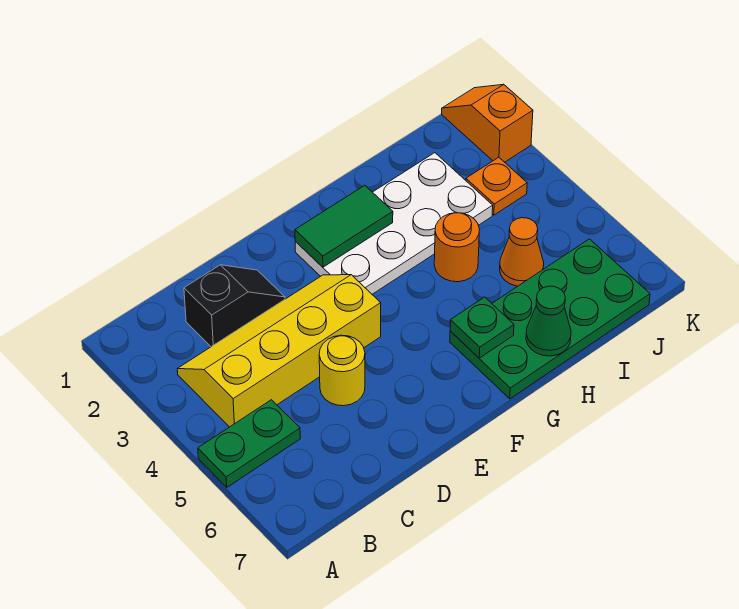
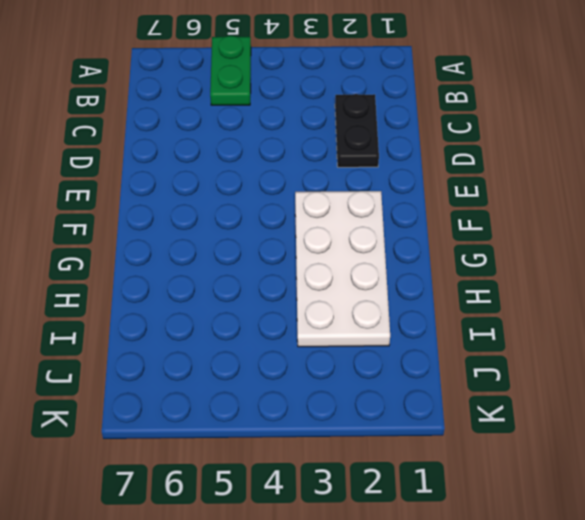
black 1x2 plate [335,94,379,167] -> black 1x2 slope [184,265,285,347]
none -> yellow 2x4 slope [177,275,381,427]
none -> yellow 1x1 round brick [319,335,365,406]
none -> green 2x4 plate [450,239,650,399]

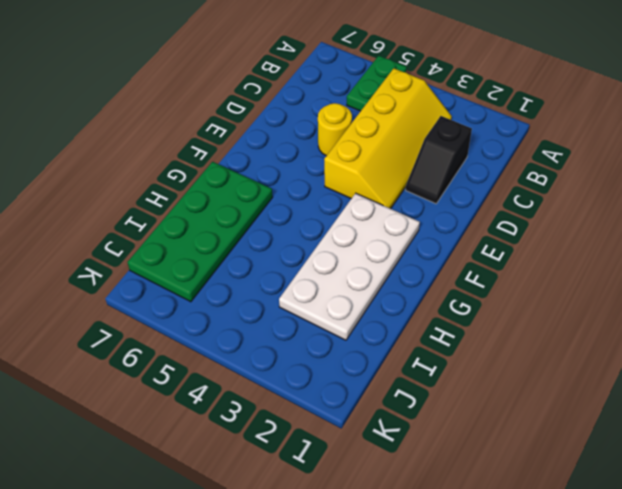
none -> orange 1x1 round brick [434,213,479,282]
none -> orange 1x1 cone [500,218,544,286]
none -> orange 1x1 plate [466,157,527,215]

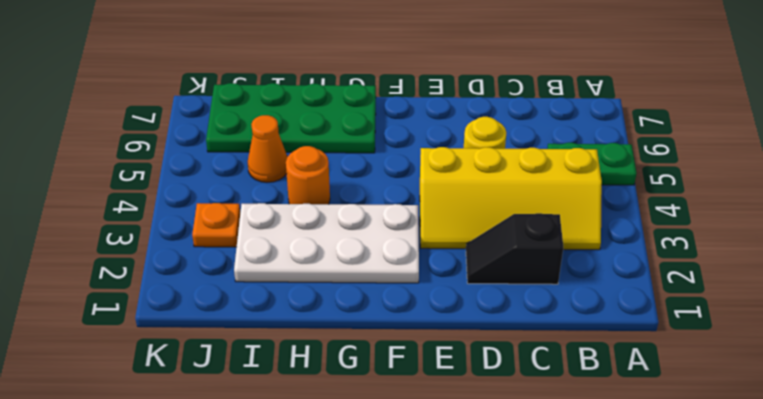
none -> orange 1x2 slope [442,84,533,162]
none -> green 1x2 tile [295,185,393,267]
none -> green 1x1 plate [450,297,514,358]

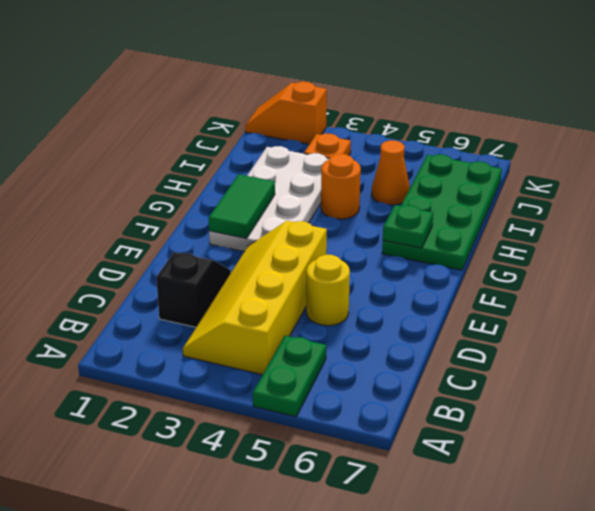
none -> green 1x1 cone [526,286,571,356]

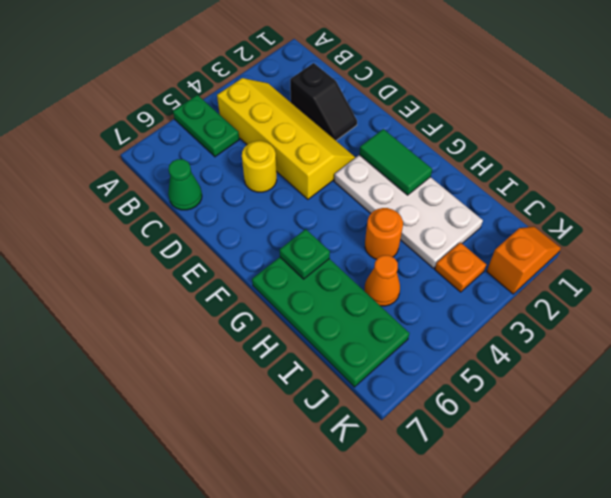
green 1x1 cone [168,159,202,210] -> green 1x1 cone moved to [526,286,571,356]

